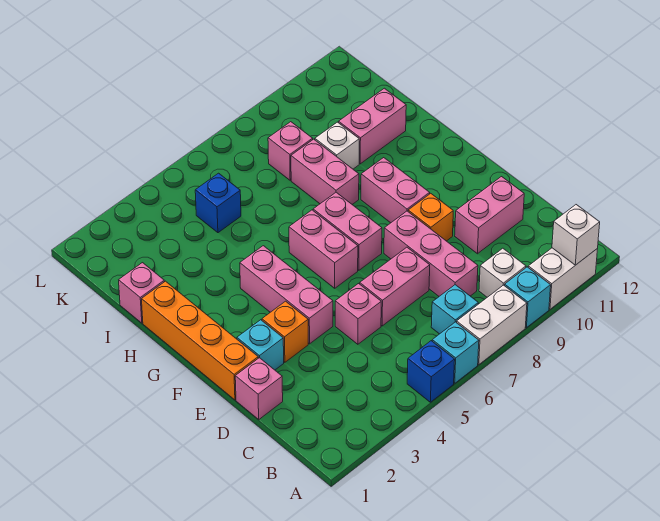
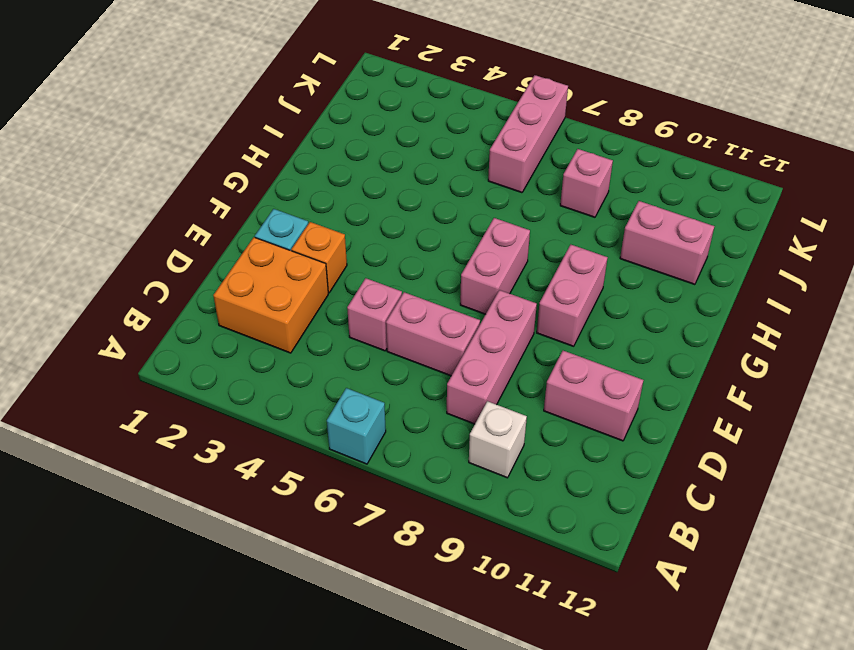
orange 2x2 brick [213,237,328,353] -> none
pink 1x3 brick [488,75,568,193] -> pink 1x3 brick moved to [240,246,333,344]
none -> blue 1x1 brick [407,341,455,402]
none -> white 1x2 brick [457,285,527,365]
none -> cyan 1x1 brick [505,267,551,328]

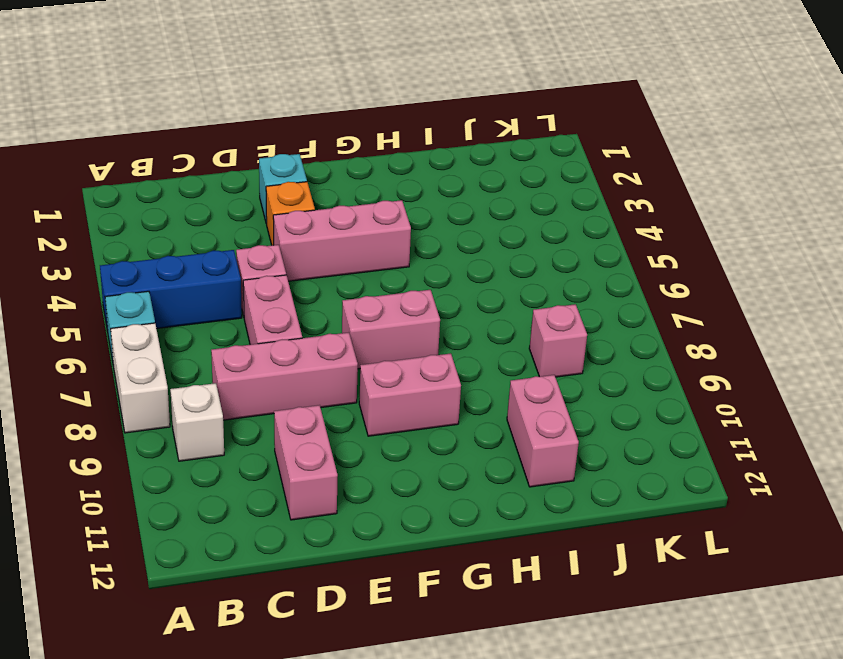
blue 1x3 brick [100,250,242,331] -> blue 1x1 brick [407,341,455,402]
none -> cyan 1x1 brick [505,267,551,328]
none -> white 1x2 brick [528,248,598,309]
none -> cyan 1x1 brick [431,285,478,334]

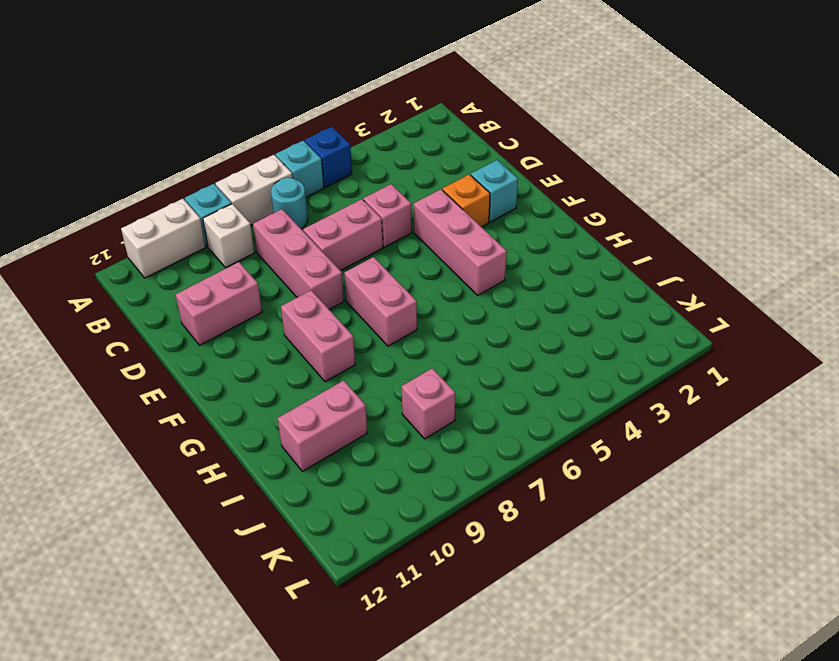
cyan 1x1 round brick [271,177,308,229] -> cyan 1x1 brick [431,285,478,334]
none -> pink 1x1 brick [235,358,283,419]
none -> orange 1x4 brick [142,281,258,400]
none -> orange 1x1 brick [408,193,453,241]

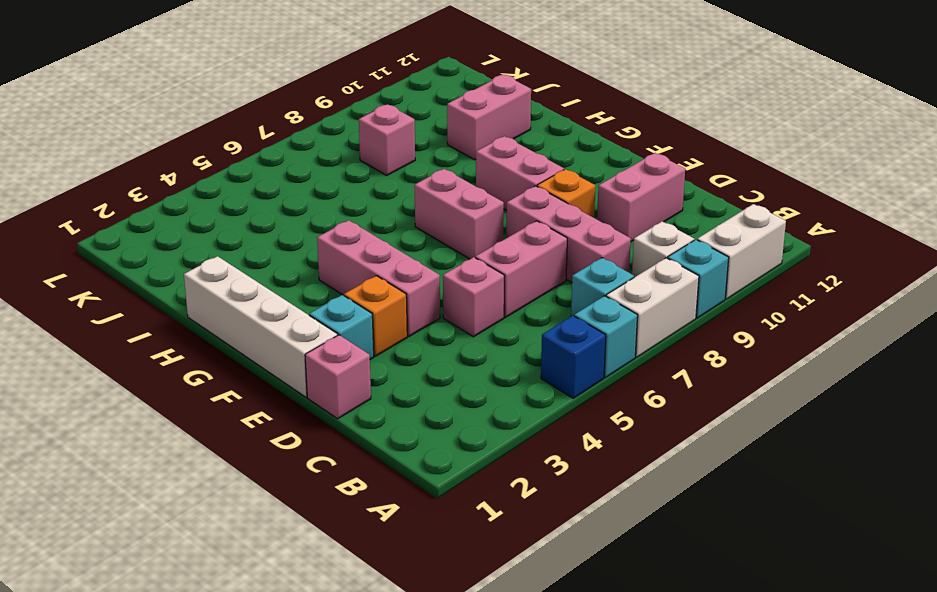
white 1x4 brick [184,256,338,397] -> orange 1x4 brick [142,281,258,400]
none -> pink 1x2 brick [289,210,358,288]
none -> pink 1x2 brick [291,139,359,204]
none -> pink 1x1 brick [119,263,164,323]

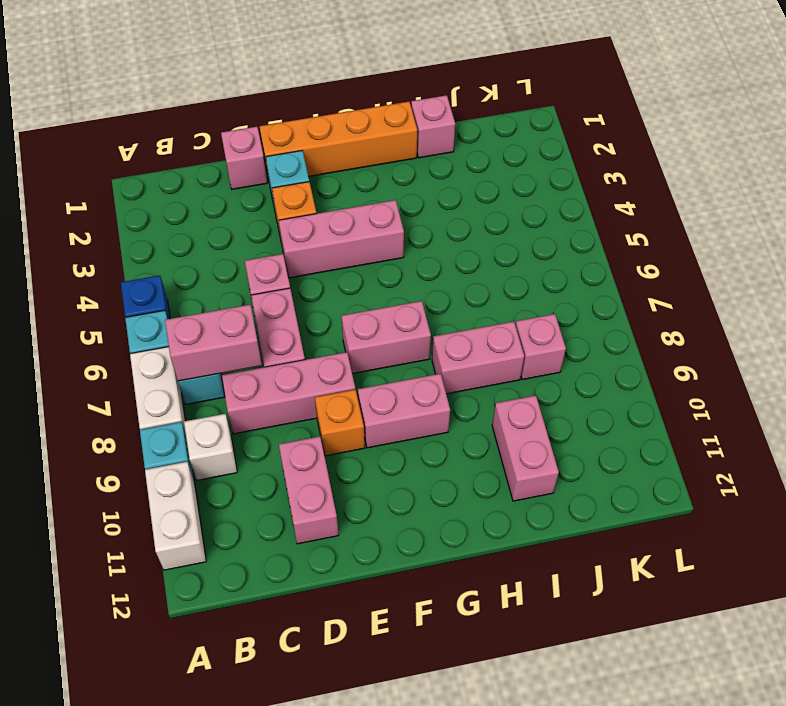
pink 1x2 brick [165,305,262,381] -> pink 1x2 brick moved to [289,210,358,288]
none -> white 1x1 brick [315,122,359,169]
none -> blue 1x1 brick [195,173,241,233]
none -> white 1x1 brick [552,205,600,265]

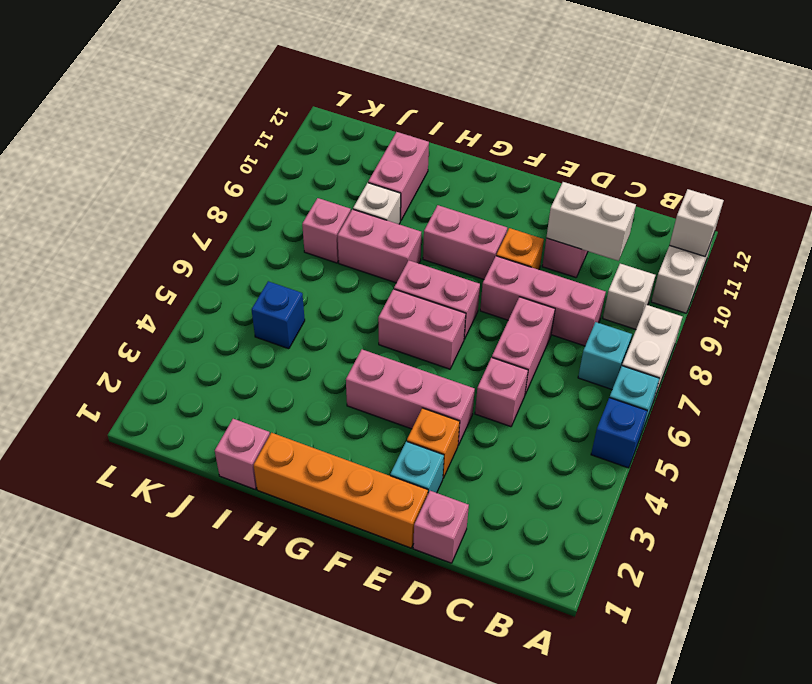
white 1x2 brick [546,182,636,261] -> none
none -> cyan 1x1 brick [505,267,551,328]

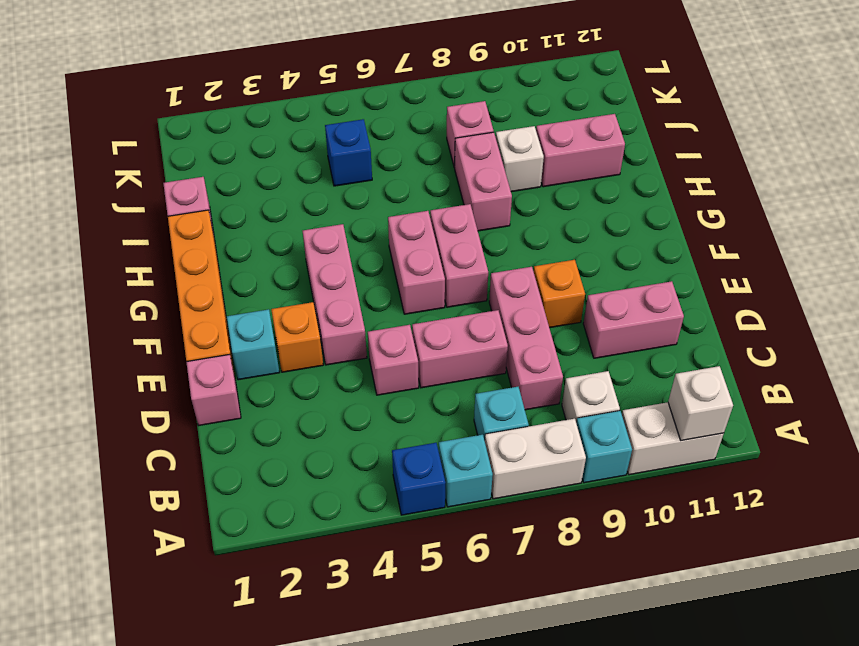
none -> pink 1x2 brick [361,158,430,223]

